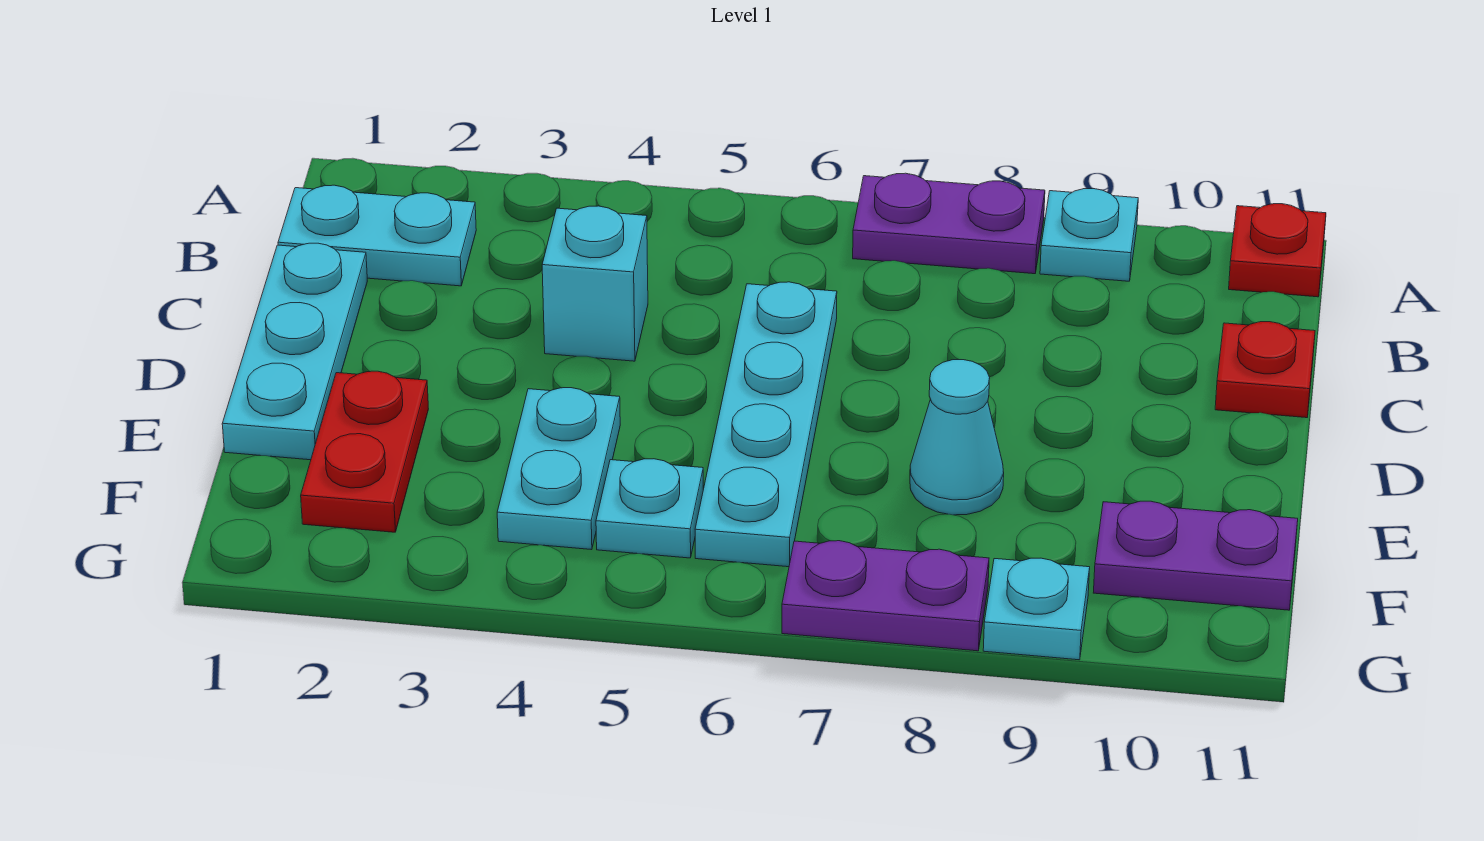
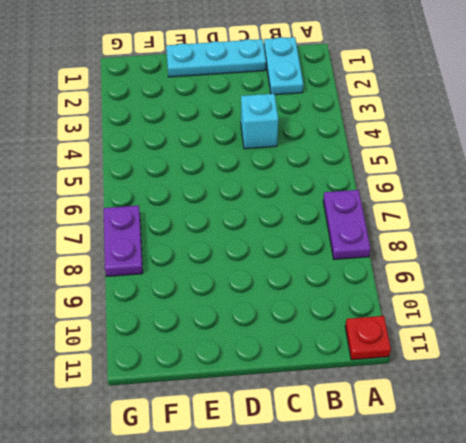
none -> cyan 1x1 plate [1040,189,1138,281]
none -> cyan 1x4 plate [695,282,837,567]
none -> red 1x1 plate [1215,322,1315,418]

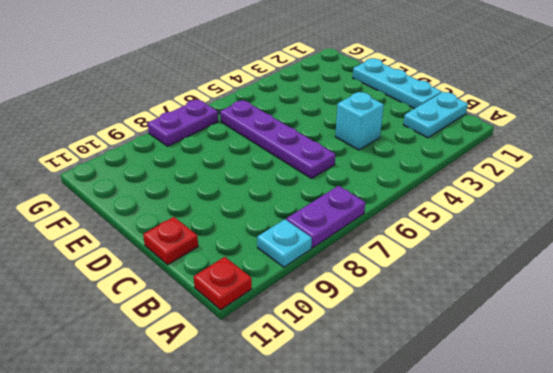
purple 1x4 plate [220,100,335,179] -> cyan 1x4 plate [695,282,837,567]
none -> red 1x2 plate [301,371,428,532]
none -> cyan 1x2 plate [497,388,620,550]
none -> cyan 1x1 cone [910,360,1004,515]

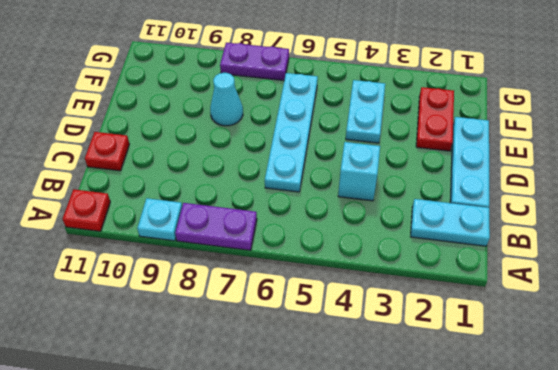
none -> cyan 1x1 plate [596,459,703,558]
none -> purple 1x2 plate [1093,501,1298,610]
none -> cyan 1x1 plate [983,558,1090,660]

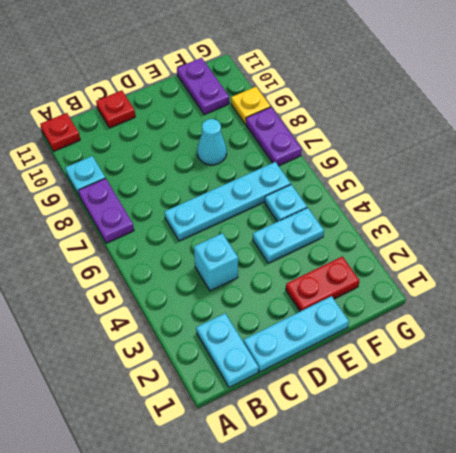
yellow 1x1 plate [231,87,270,124] -> cyan 1x1 plate [983,558,1090,660]

